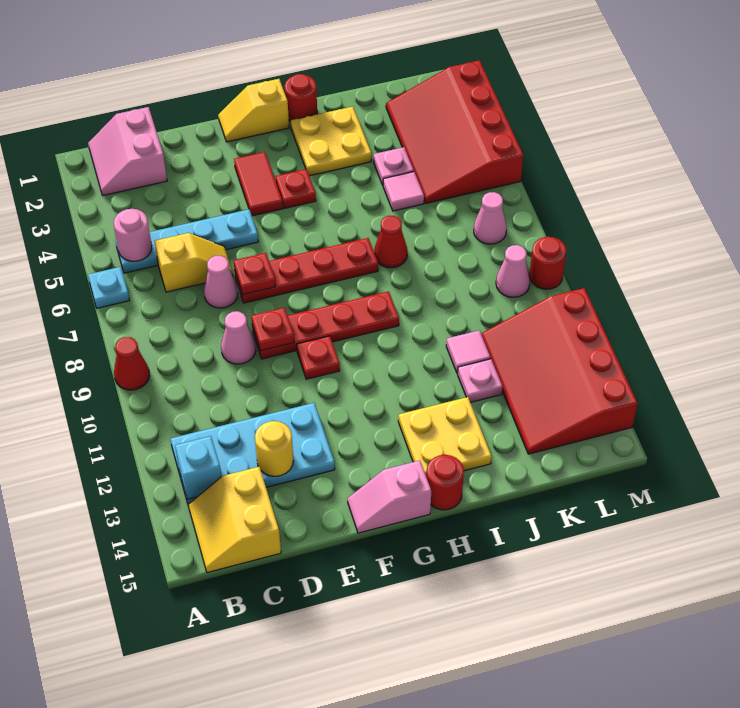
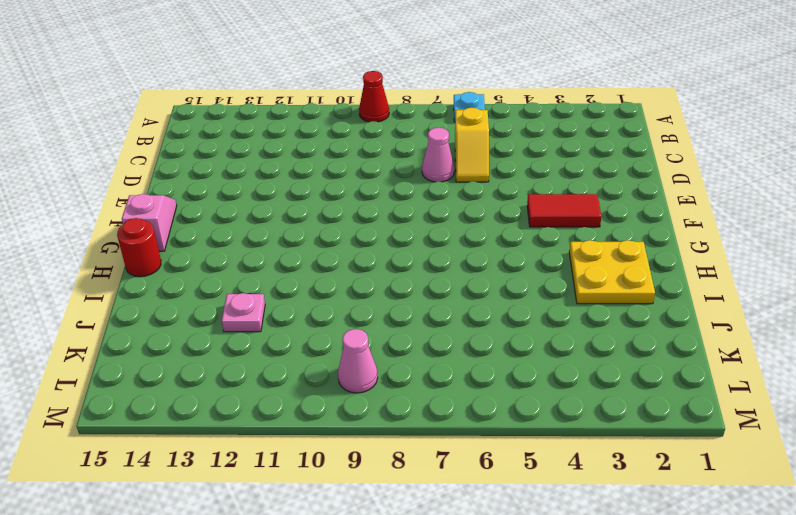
none -> pink 2x2 slope [88,107,167,196]
none -> cyan 1x4 plate [115,209,258,273]
none -> cyan 2x4 plate [171,403,335,504]
none -> yellow 2x2 slope [188,467,281,573]

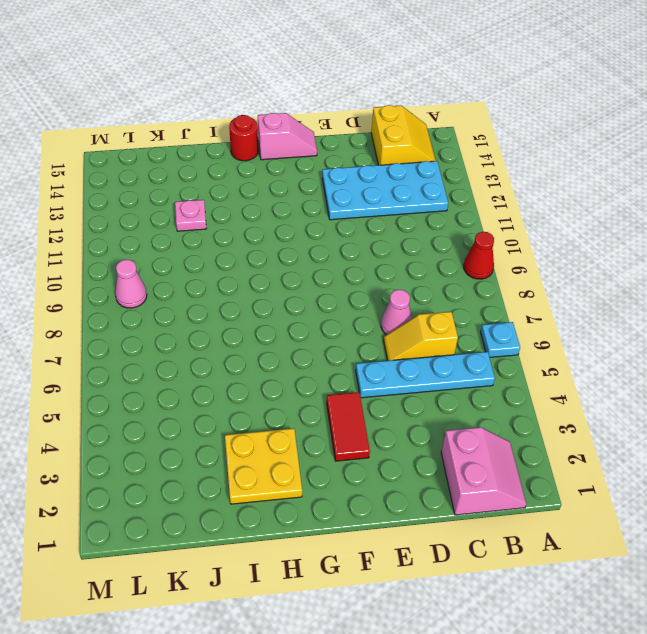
none -> pink 1x1 cone [221,311,256,364]
none -> red 1x4 plate [235,238,378,303]
none -> red 1x4 plate [252,291,399,359]
none -> yellow 1x2 slope [218,79,289,142]

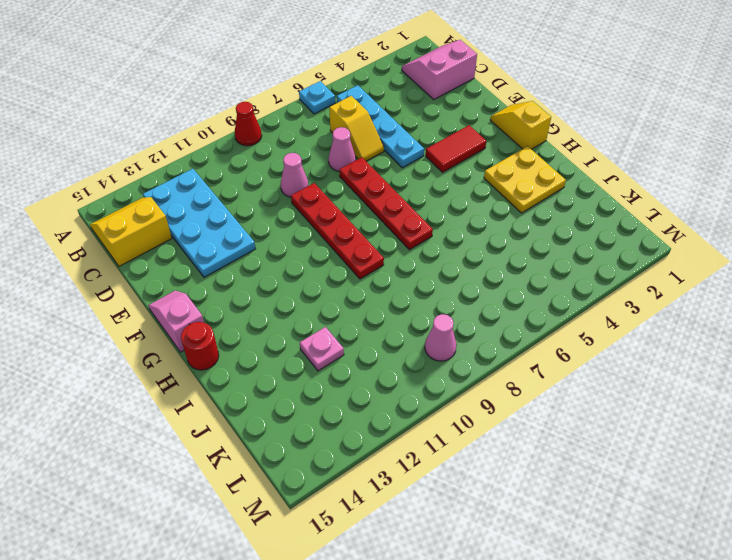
none -> red 1x1 plate [297,336,340,379]
none -> red 1x1 plate [276,169,316,208]
none -> red 1x1 round brick [285,74,317,121]
none -> yellow 2x2 plate [398,397,492,475]

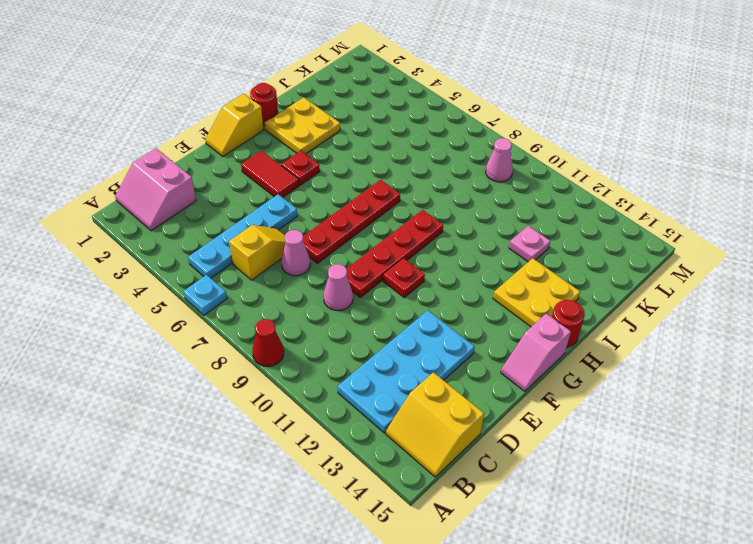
none -> red 1x1 cone [374,216,408,268]
none -> pink 1x1 plate [374,147,414,185]
none -> pink 1x1 tile [383,172,424,211]
none -> pink 1x1 tile [446,331,491,374]

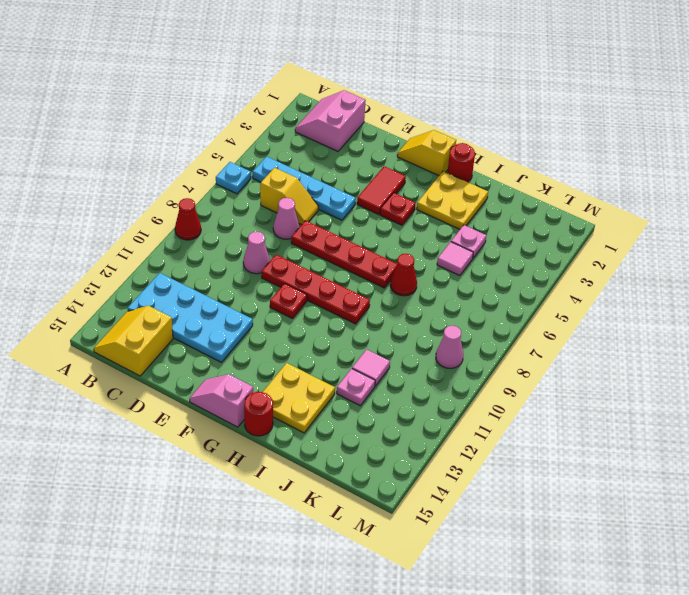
none -> red 3x4 slope [386,60,523,203]
none -> red 3x4 slope [481,288,638,454]
none -> pink 1x1 cone [474,192,507,244]
none -> red 1x1 round brick [529,237,566,289]

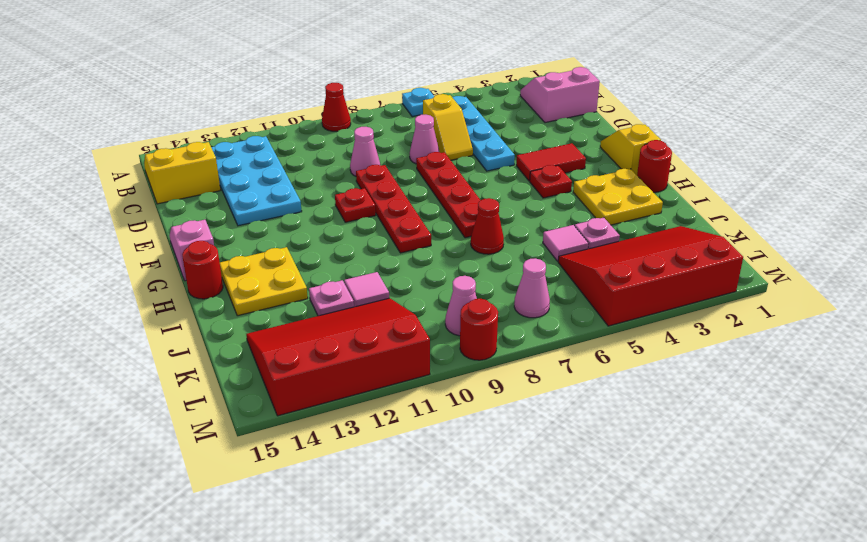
none -> pink 1x1 round brick [114,209,152,261]
none -> cyan 1x1 brick [175,436,221,499]
none -> yellow 1x1 round brick [255,421,293,476]
none -> red 1x1 plate [234,253,276,295]

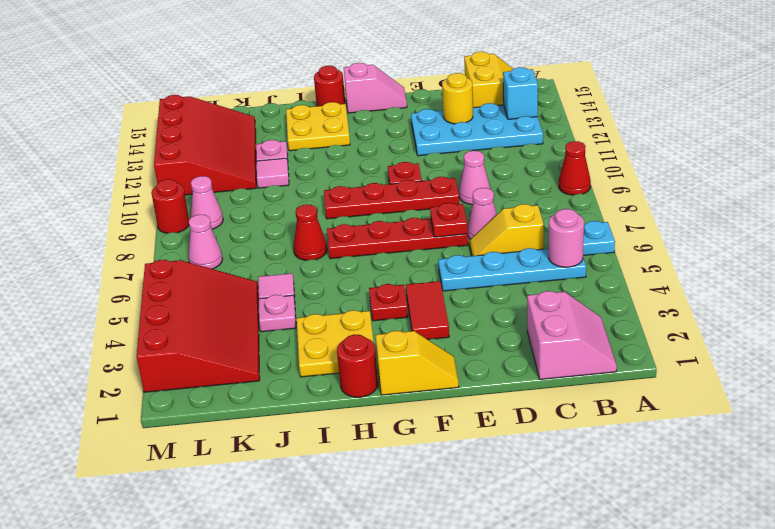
none -> red 1x1 plate [251,308,294,351]

